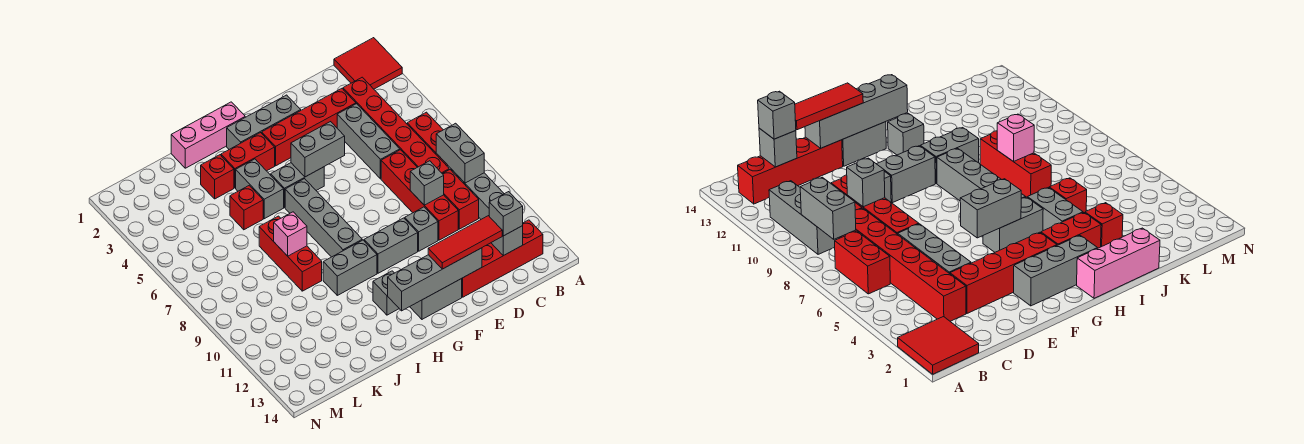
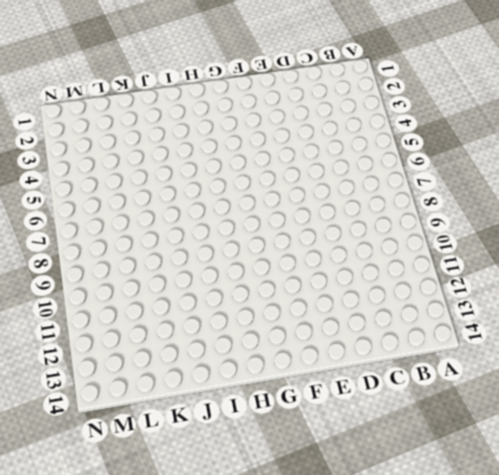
none -> red 2x2 tile [334,38,402,89]
none -> red 1x2 brick [407,112,448,166]
none -> grey 1x3 brick [451,169,504,219]
none -> red 1x4 brick [462,220,543,297]

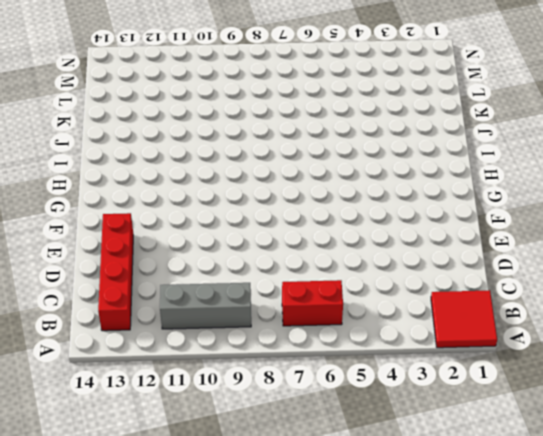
none -> red 1x6 brick [343,77,449,174]
none -> red 1x2 brick [443,170,479,229]
none -> red 1x4 brick [262,89,356,166]
none -> grey 1x3 brick [337,104,400,179]

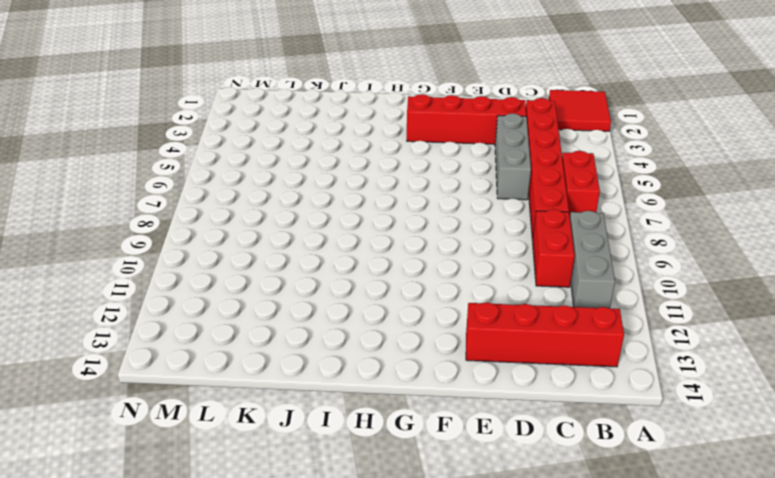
none -> red 1x4 brick [381,150,458,240]
none -> grey 1x1 brick [405,207,438,251]
none -> grey 1x3 brick [227,95,301,149]
none -> grey 1x2 brick [364,218,418,273]

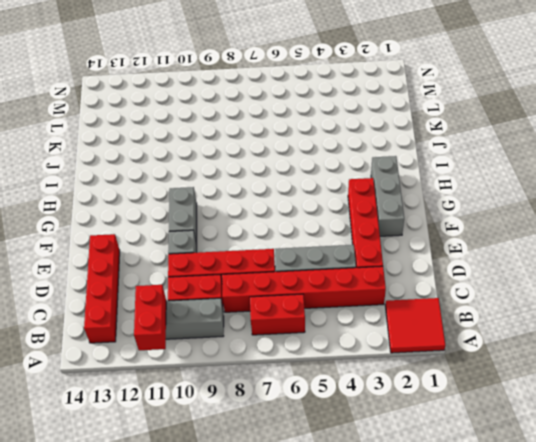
red 1x2 brick [134,285,166,350] -> red 1x2 brick moved to [221,133,275,188]
none -> grey 1x2 brick [410,279,462,319]
none -> grey 1x2 brick [271,163,324,207]
none -> pink 1x3 brick [171,102,245,168]
none -> grey 1x4 brick [285,179,362,257]

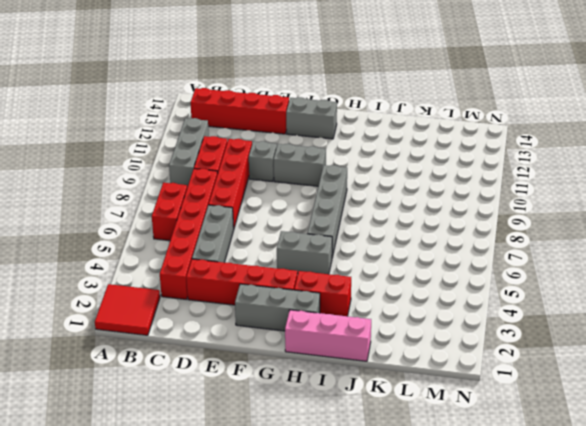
none -> grey 1x2 brick [323,240,377,295]
none -> grey 1x1 brick [373,271,399,315]
none -> grey 1x2 brick [236,159,284,219]
none -> red 1x1 brick [201,155,234,199]

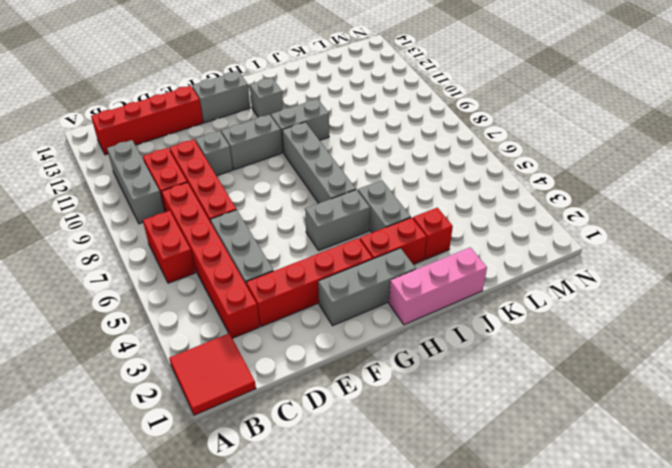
none -> red 1x1 brick [230,186,263,230]
none -> red 1x3 brick [259,216,322,291]
none -> grey 1x2 brick [436,123,484,183]
none -> grey 1x1 brick [491,226,523,256]

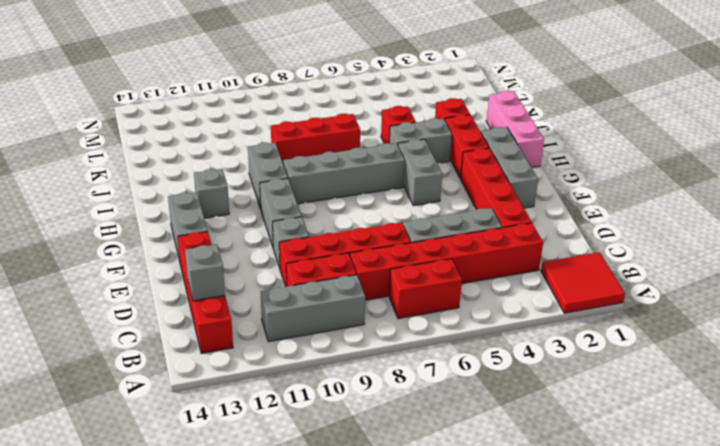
none -> grey 1x2 brick [436,123,484,183]
none -> grey 1x1 brick [410,161,444,205]
none -> grey 1x4 brick [388,248,482,311]
none -> grey 1x2 brick [291,122,345,177]

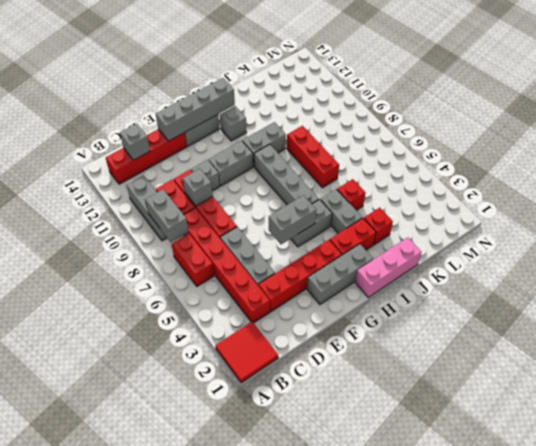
none -> pink 1x1 brick [274,212,307,256]
none -> grey 1x1 brick [489,192,523,236]
none -> red 1x3 tile [428,216,502,269]

